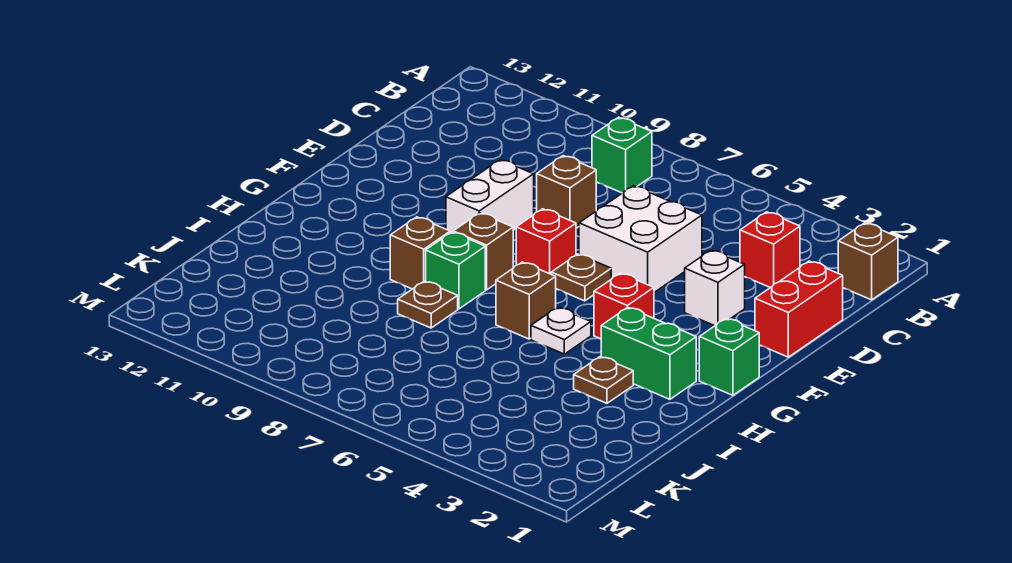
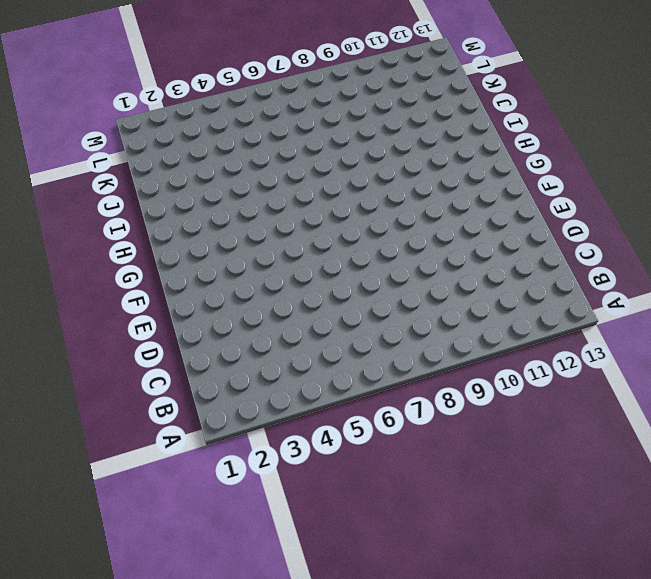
none -> brown 1x1 brick [838,223,898,300]
none -> green 1x1 brick [592,117,652,193]
none -> red 1x1 brick [740,212,800,288]

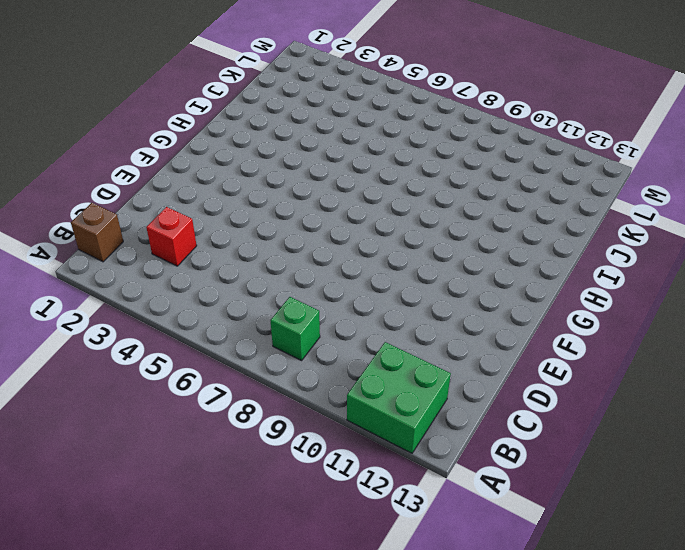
green 2x2 brick [347,342,451,453] -> none
none -> red 1x2 brick [755,261,843,357]
none -> white 2x2 brick [579,186,702,292]
none -> brown 1x1 brick [537,156,596,228]

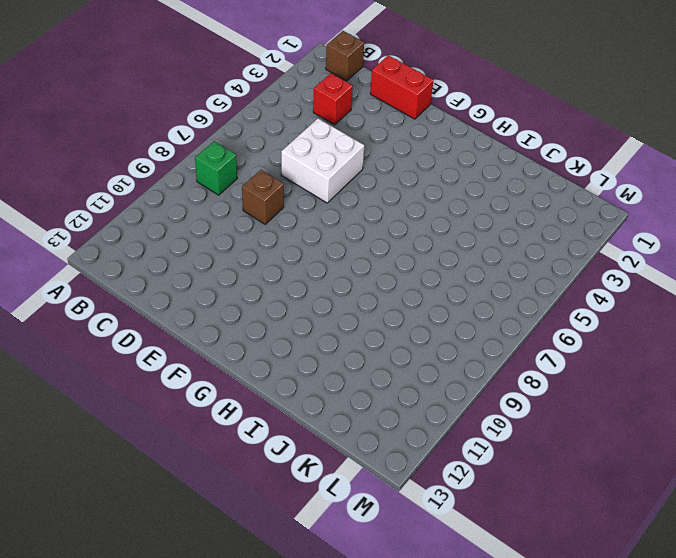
none -> white 1x1 brick [685,250,745,326]
none -> white 1x2 brick [446,160,534,233]
none -> brown 1x1 plate [551,254,611,301]

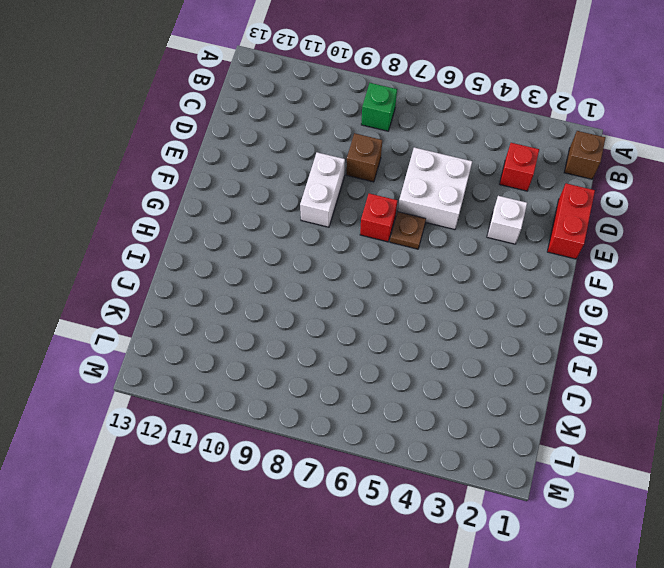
none -> green 1x1 brick [699,319,759,395]
none -> red 1x1 brick [594,273,654,339]
none -> brown 1x1 brick [453,213,513,290]

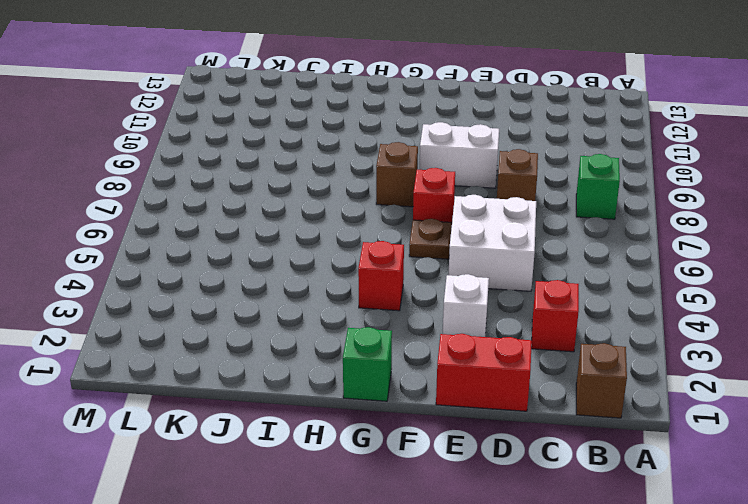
none -> green 1x2 brick [601,307,696,399]
none -> white 1x1 plate [531,307,591,354]
none -> brown 1x1 brick [496,262,556,339]

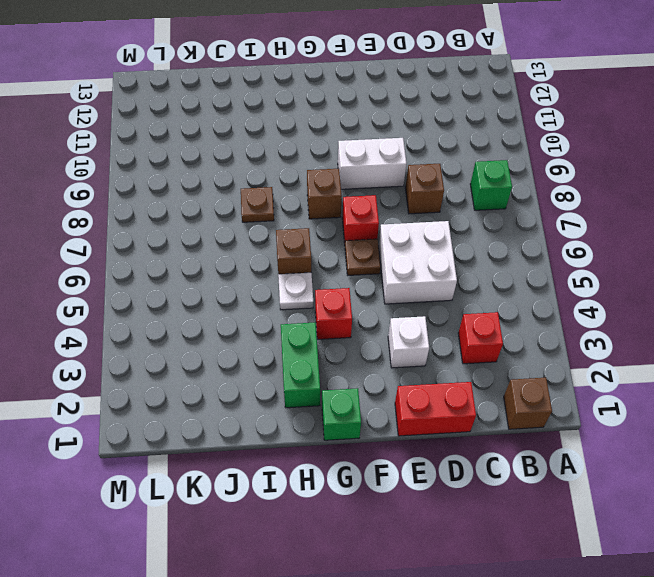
none -> green 1x1 brick [426,232,485,309]
none -> brown 1x1 brick [390,217,450,289]
none -> brown 1x1 plate [574,357,633,403]

